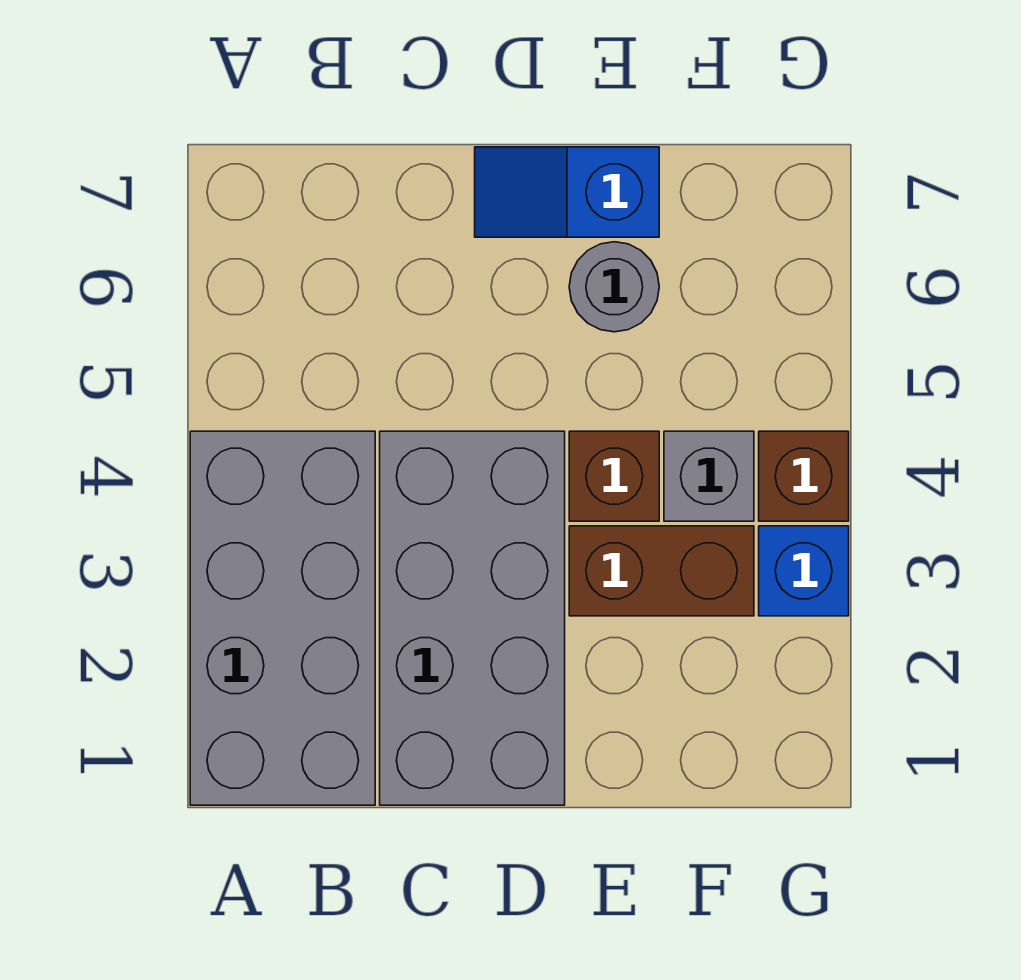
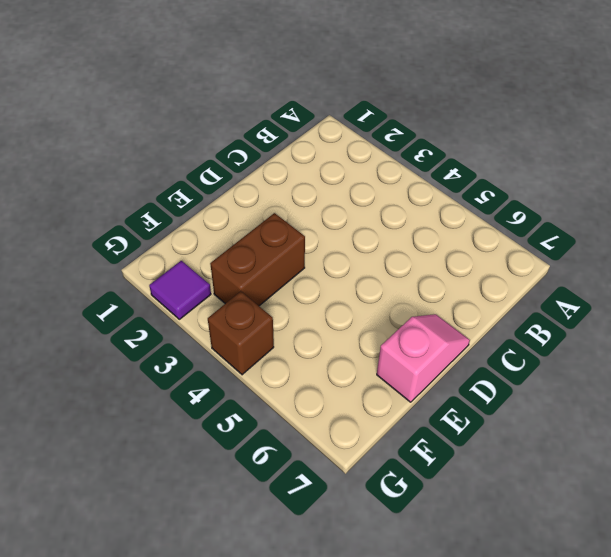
pink 1x2 slope [377,314,470,402] -> blue 1x2 slope [475,147,659,237]
purple 1x1 tile [149,261,211,319] -> none
none -> grey 2x4 brick [190,431,375,805]
none -> grey 2x4 brick [380,431,565,805]

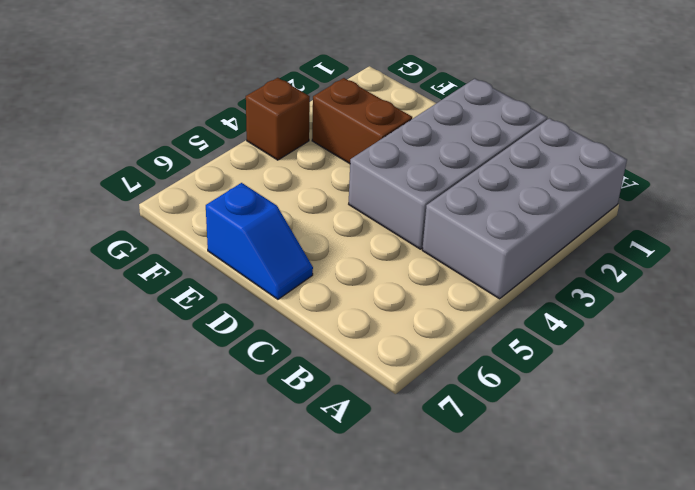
none -> brown 1x1 brick [569,431,659,521]
none -> grey 1x1 round brick [569,242,659,332]

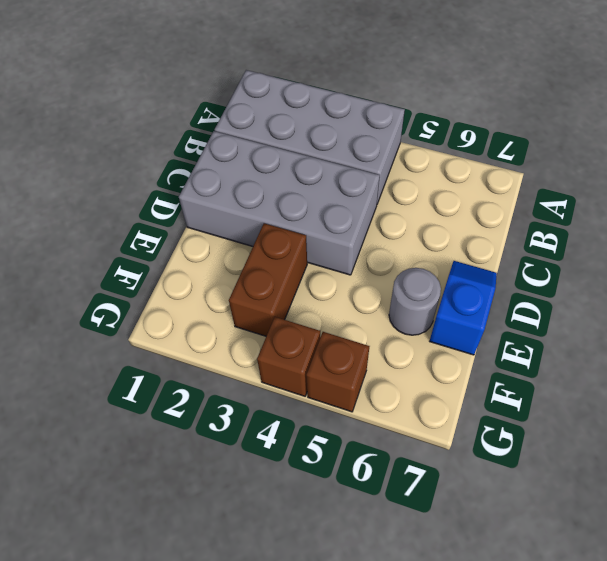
brown 1x1 brick [306,332,369,412] -> brown 1x1 brick moved to [569,431,659,521]
none -> grey 1x1 brick [664,431,754,521]
none -> blue 1x1 brick [759,526,849,616]

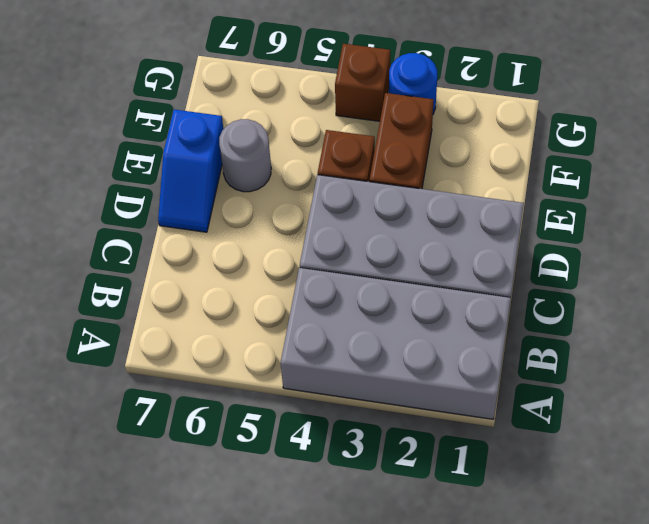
blue 1x1 round brick [389,53,437,114] -> blue 1x1 brick [759,526,849,616]
none -> grey 1x1 brick [664,431,754,521]

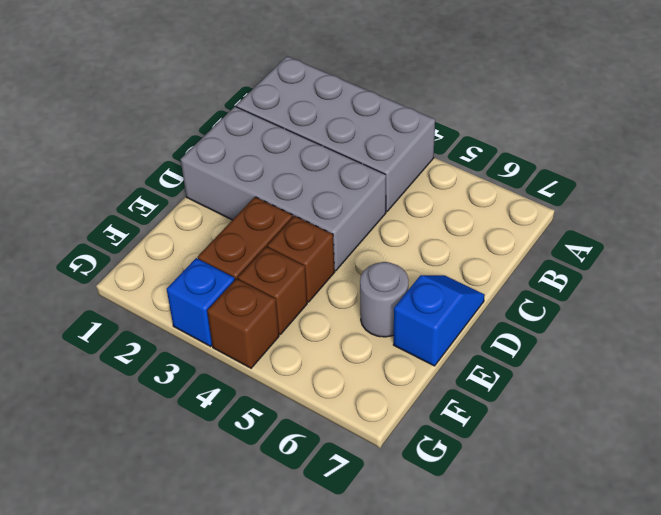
brown 1x1 brick [238,247,307,334] -> grey 1x1 brick [664,431,754,521]

